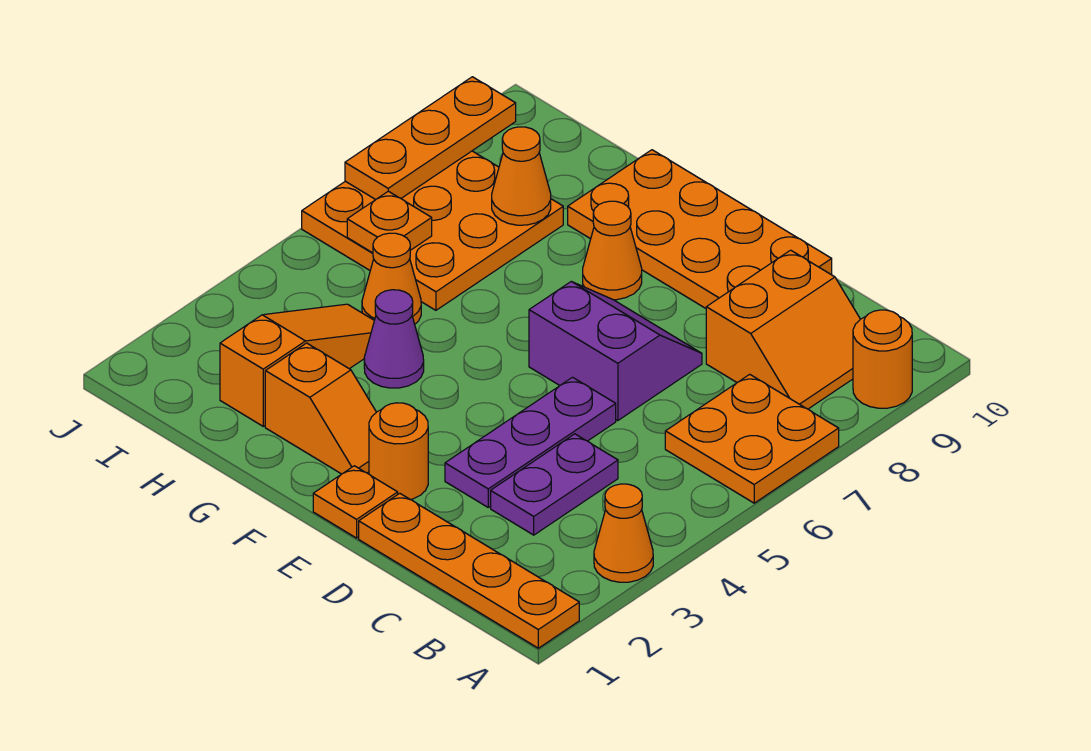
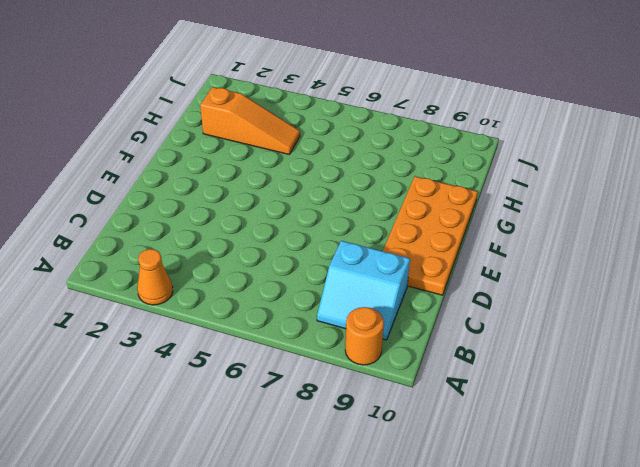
cyan 2x2 slope [317,241,410,340] -> orange 2x2 slope [706,250,860,409]
none -> orange 1x4 plate [359,493,579,648]
none -> orange 2x2 plate [665,374,839,503]
none -> purple 1x2 plate [491,434,618,535]

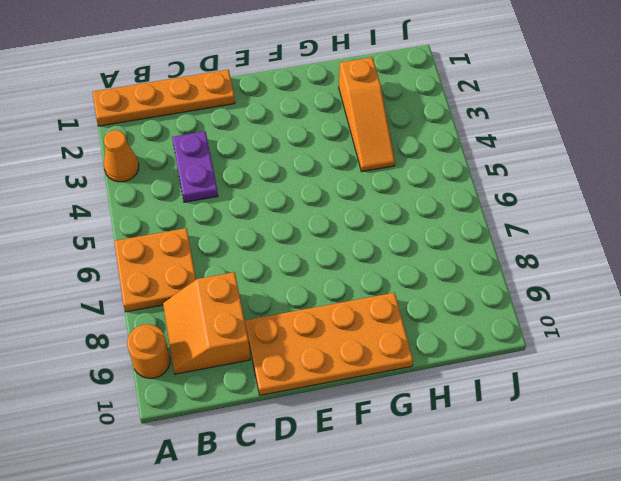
none -> purple 1x3 plate [445,377,616,507]
none -> purple 2x2 slope [529,282,702,421]
none -> orange 1x1 plate [313,466,398,538]

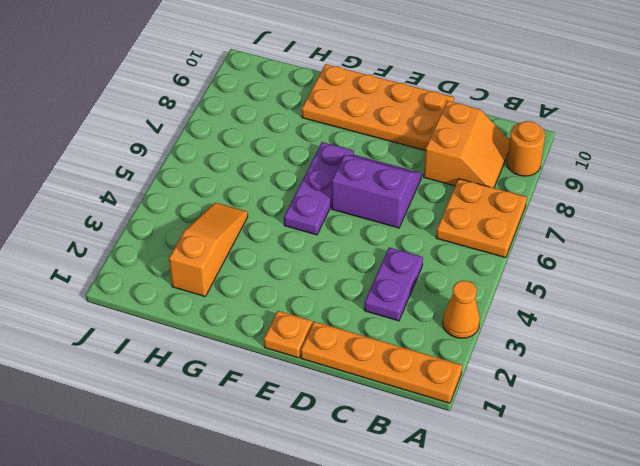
purple 1x3 plate [284,142,354,235] -> purple 1x3 plate moved to [445,377,616,507]
none -> orange 1x1 round brick [369,403,428,500]
none -> orange 1x2 slope [265,343,376,474]
none -> orange 1x1 cone [583,201,642,300]

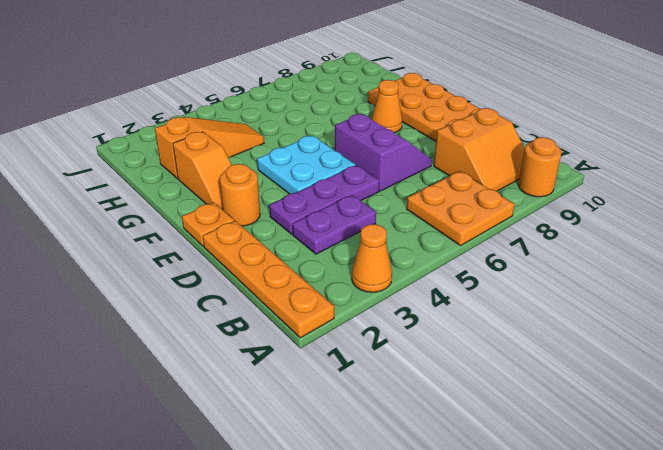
cyan 2x2 plate [257,136,355,194] -> none
none -> purple 1x1 cone [364,290,424,388]
none -> orange 1x1 cone [362,233,421,324]
none -> orange 3x3 plate [302,151,563,310]

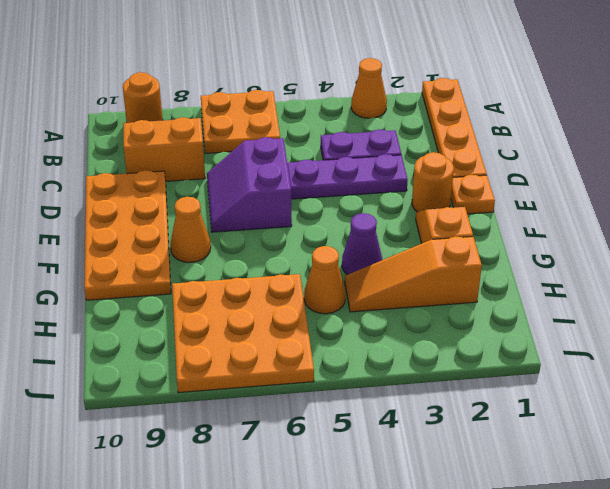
none -> orange 1x1 cone [492,127,551,225]
none -> orange 1x1 plate [347,191,432,253]
none -> orange 1x3 plate [345,77,516,200]

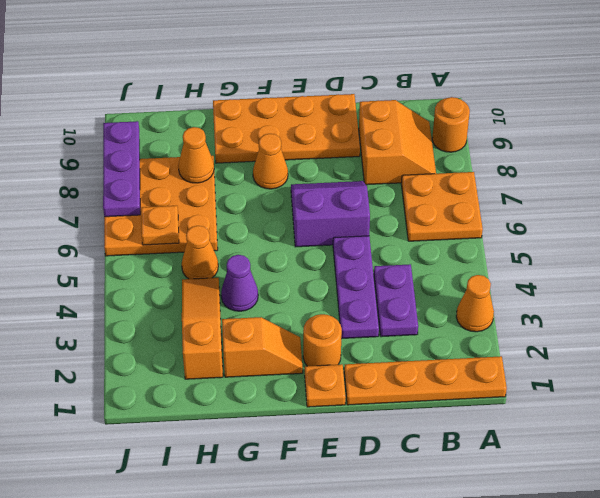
purple 1x3 plate [103,121,140,217] -> orange 1x3 plate [345,77,516,200]

